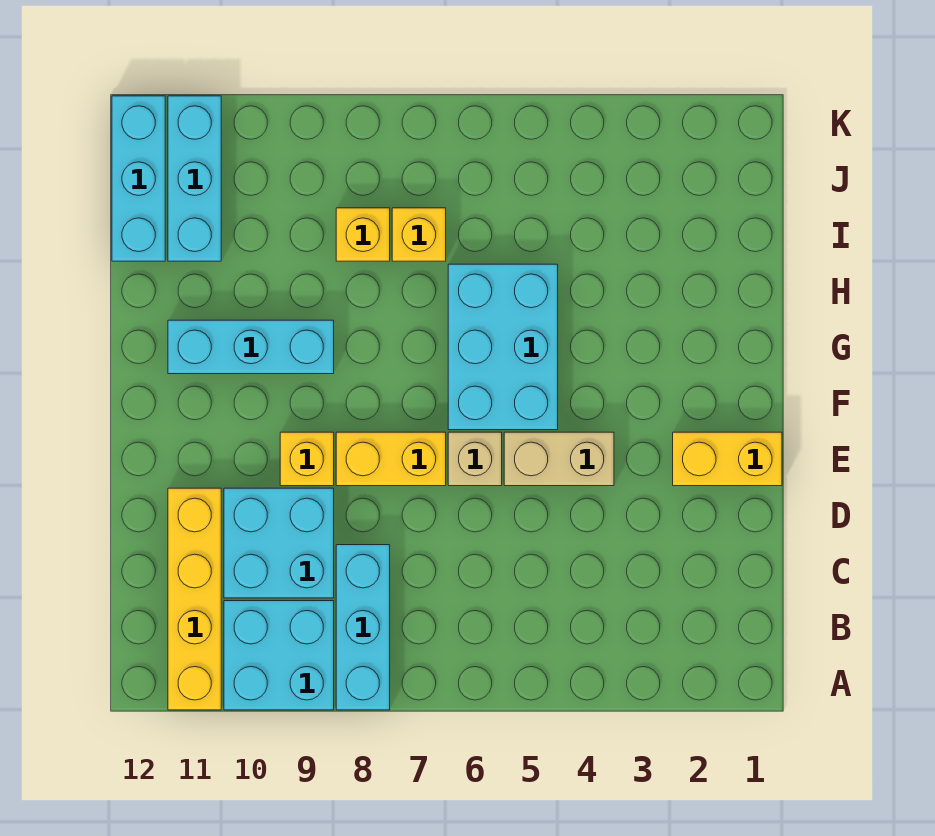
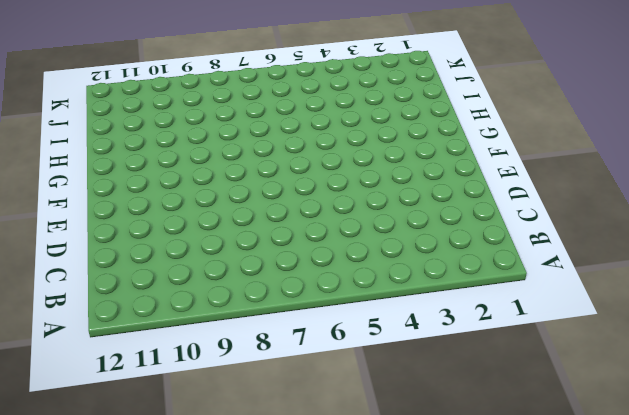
none -> cyan 1x3 brick [336,545,390,710]
none -> cyan 2x2 brick [224,601,334,710]
none -> yellow 1x4 brick [168,488,221,710]

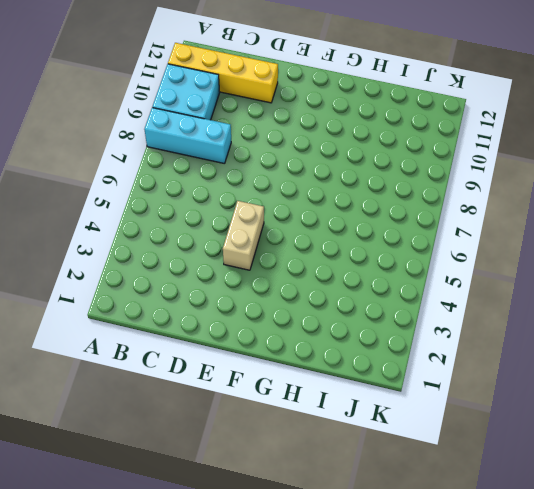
none -> cyan 2x2 brick [224,488,334,598]
none -> yellow 1x2 brick [673,432,782,486]
none -> tan 1x1 brick [448,432,502,486]

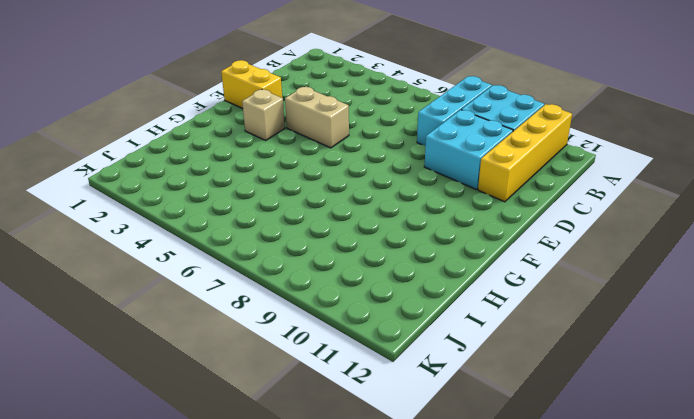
tan 1x1 brick [242,89,285,140] -> tan 1x1 brick moved to [448,432,502,486]
none -> yellow 1x2 brick [336,432,446,486]
none -> yellow 1x1 brick [280,432,334,486]
none -> cyan 2x3 brick [448,264,558,430]

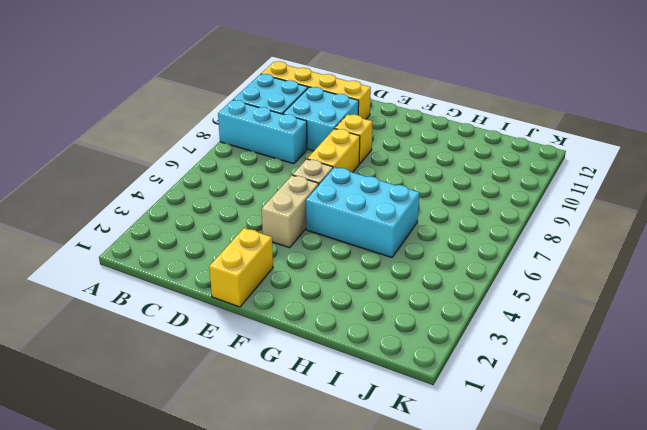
none -> cyan 1x3 brick [168,320,334,374]
none -> yellow 1x1 brick [392,208,446,261]
none -> yellow 1x1 brick [336,208,390,261]

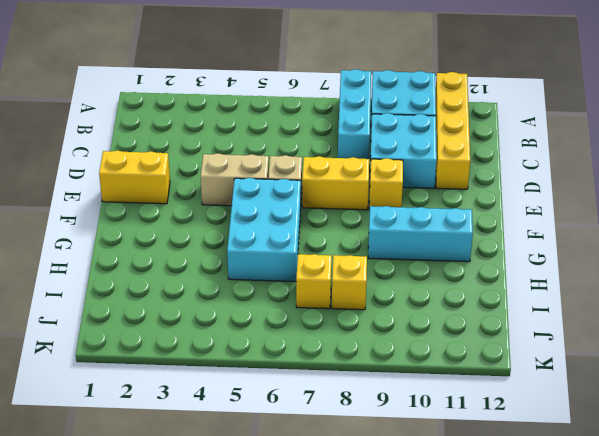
none -> cyan 1x3 brick [168,96,221,261]
none -> cyan 1x3 brick [112,96,165,261]

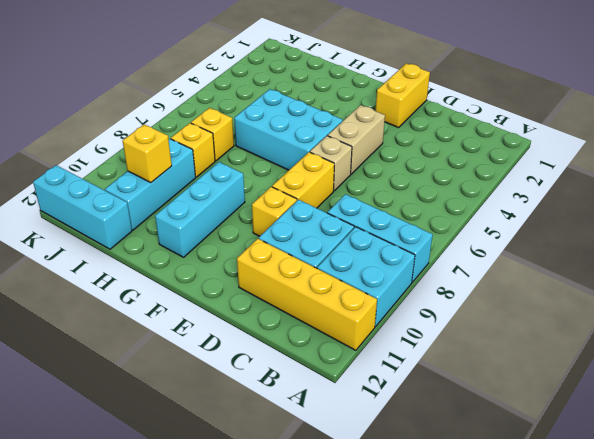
cyan 1x3 brick [105,139,196,230] -> cyan 1x3 brick turned to [168,96,221,261]
yellow 1x1 brick [123,124,172,183] -> none

